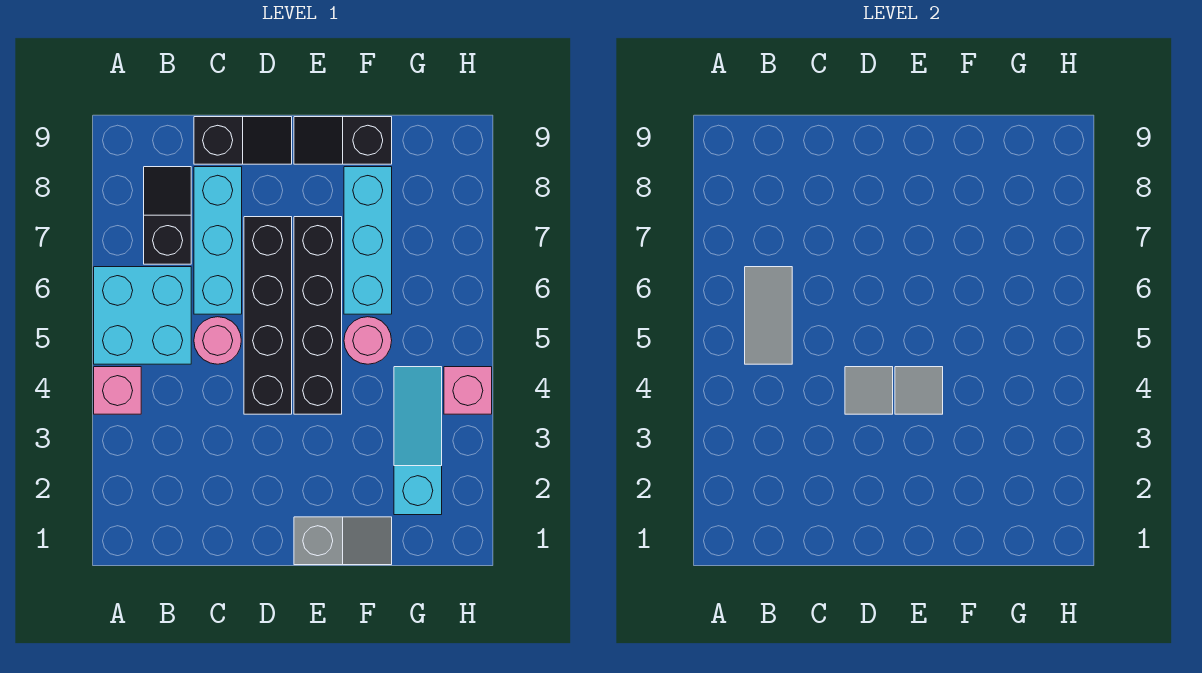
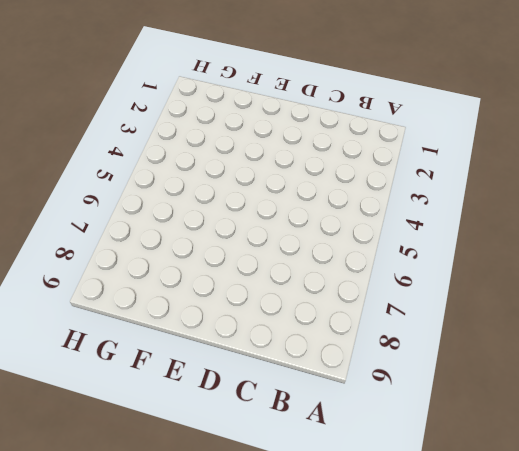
none -> pink 1x1 brick [94,367,141,414]
none -> cyan 2x2 brick [94,267,191,364]
none -> black 1x2 slope [144,167,191,264]

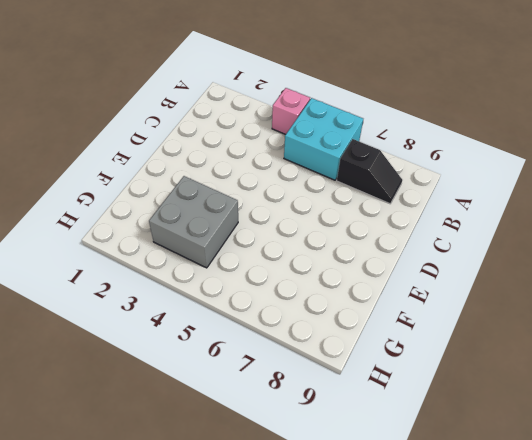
grey 2x2 brick [149,176,238,268] -> cyan 1x3 slope [394,367,442,515]
none -> pink 1x1 round brick [194,317,241,364]
none -> cyan 1x3 brick [194,167,242,314]
none -> black 1x2 slope [194,117,292,164]

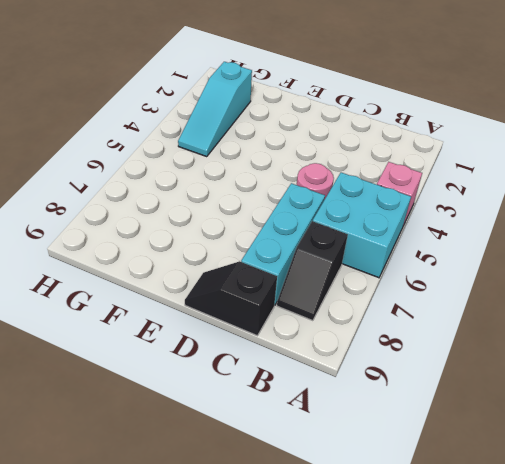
none -> black 1x4 brick [244,217,292,414]
none -> grey 1x2 slope [294,517,392,565]
none -> black 1x4 brick [294,217,342,414]

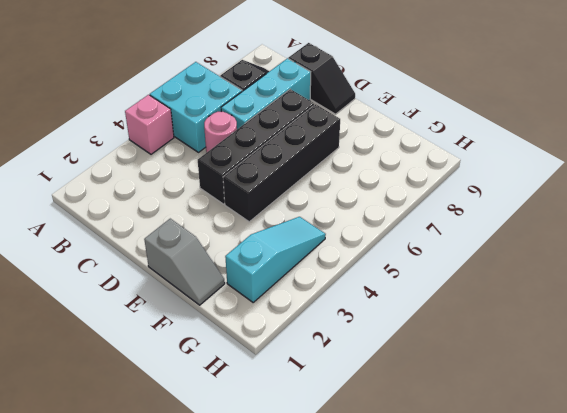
none -> black 1x2 slope [294,117,392,164]
none -> pink 1x1 round brick [344,317,392,364]
none -> cyan 1x3 brick [344,167,392,314]

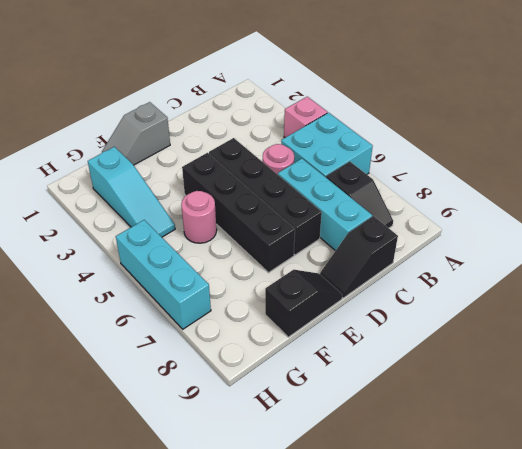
cyan 1x3 brick [116,220,211,329] -> cyan 1x3 brick moved to [344,167,392,314]
none -> pink 1x1 brick [444,367,492,414]
none -> grey 1x2 tile [745,267,792,364]
none -> grey 1x1 tile [845,367,893,414]

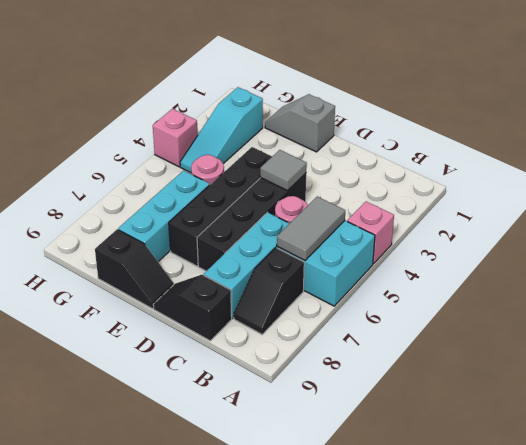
none -> grey 1x1 tile [895,367,943,414]

